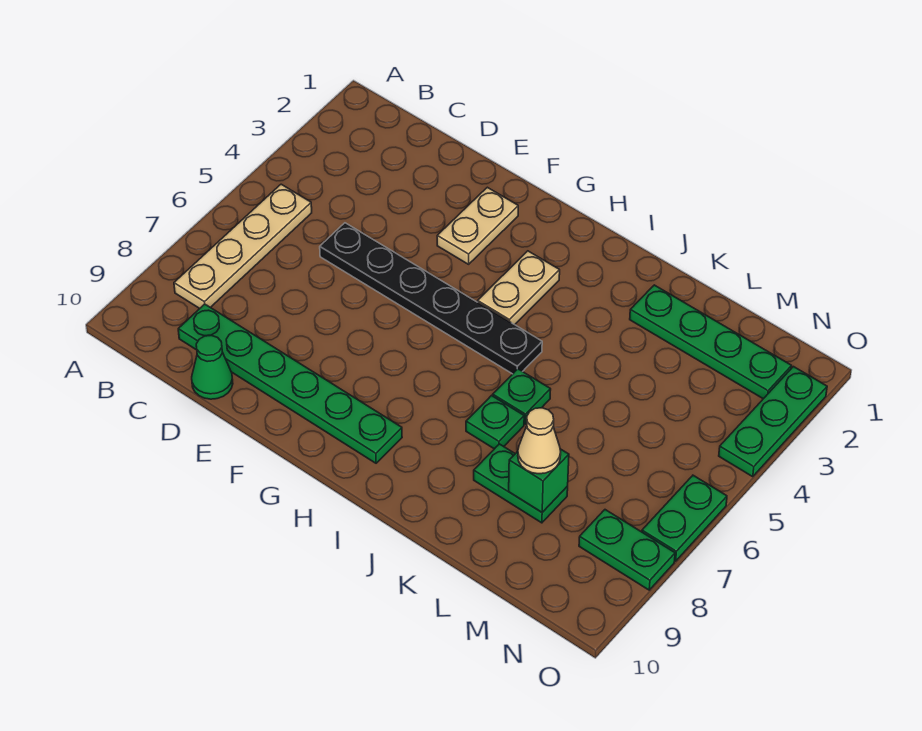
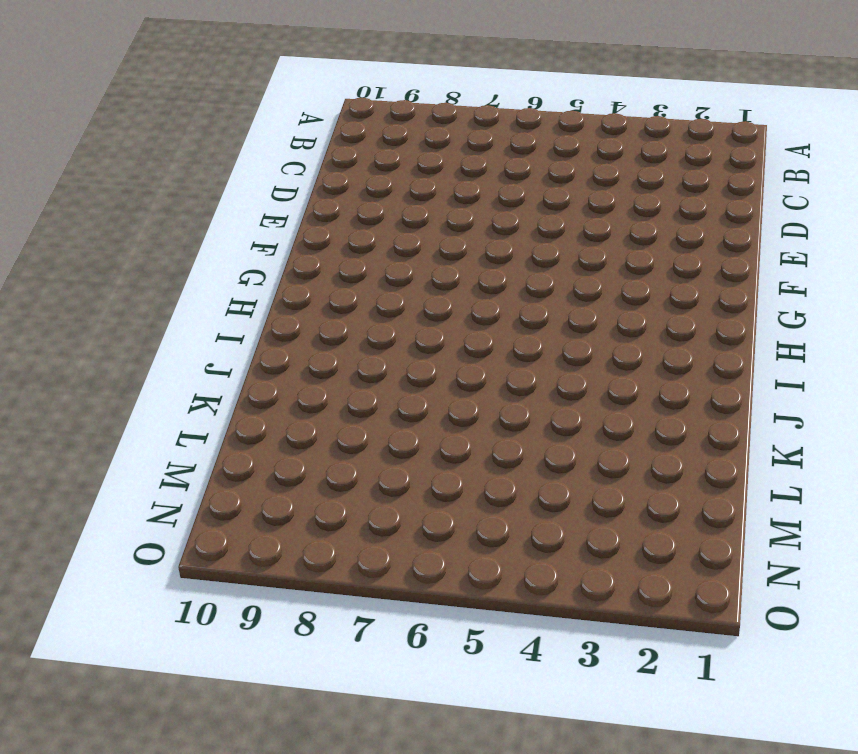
none -> tan 1x4 plate [174,184,312,308]
none -> green 1x6 plate [178,304,402,463]
none -> black 1x6 plate [320,223,542,374]

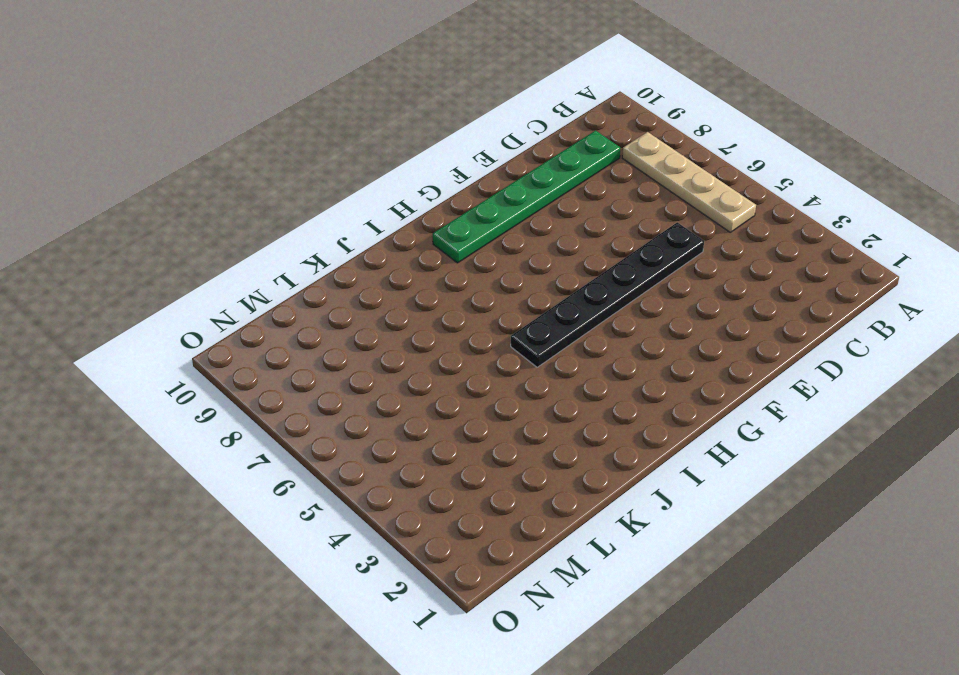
none -> green 1x1 cone [192,335,233,399]
none -> tan 1x2 plate [437,187,518,264]
none -> tan 1x2 plate [478,251,560,325]

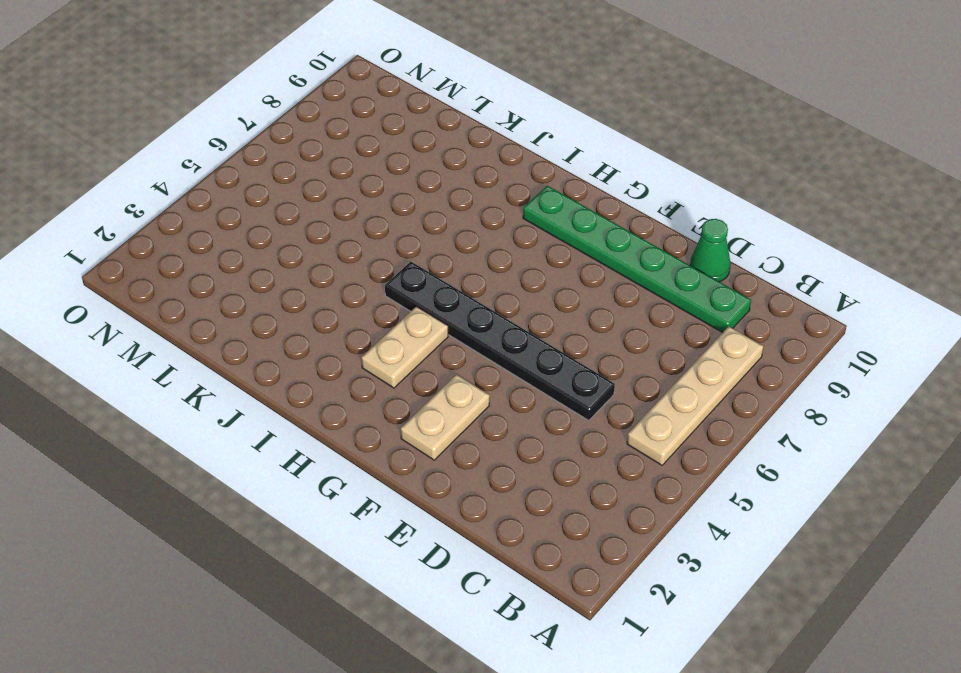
none -> green 1x1 plate [493,369,551,424]
none -> green 1x1 plate [466,396,524,449]
none -> green 1x4 plate [630,285,792,399]

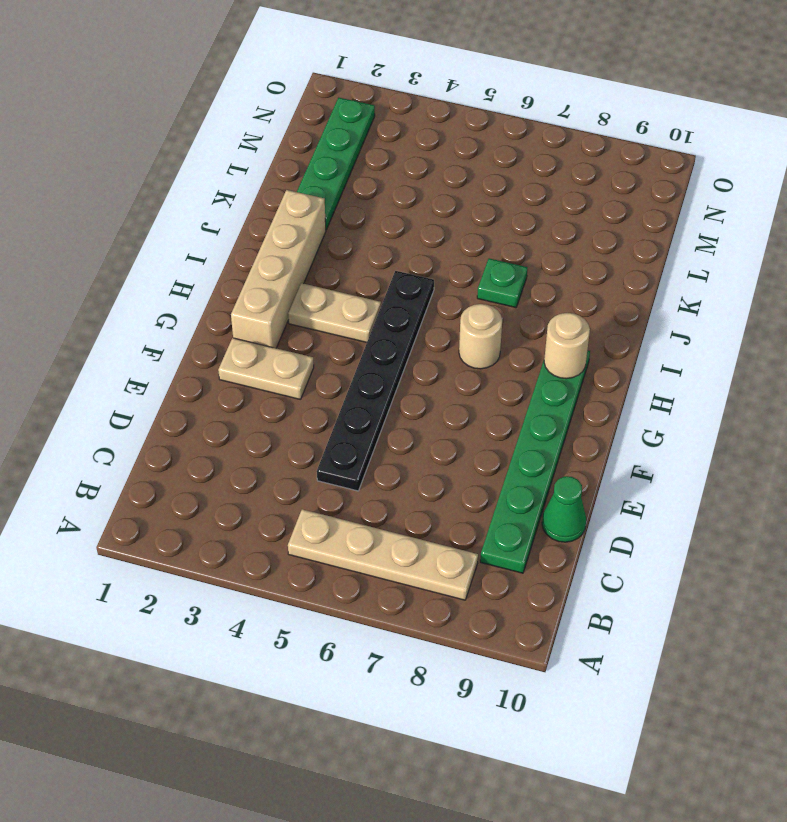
tan 1x4 brick [231,190,326,348] -> none
tan 1x1 round brick [459,304,502,369] -> none
tan 1x1 round brick [544,313,590,379] -> none
none -> green 1x1 plate [493,369,551,424]
none -> green 1x2 plate [474,444,568,523]
none -> green 1x2 plate [579,510,675,590]

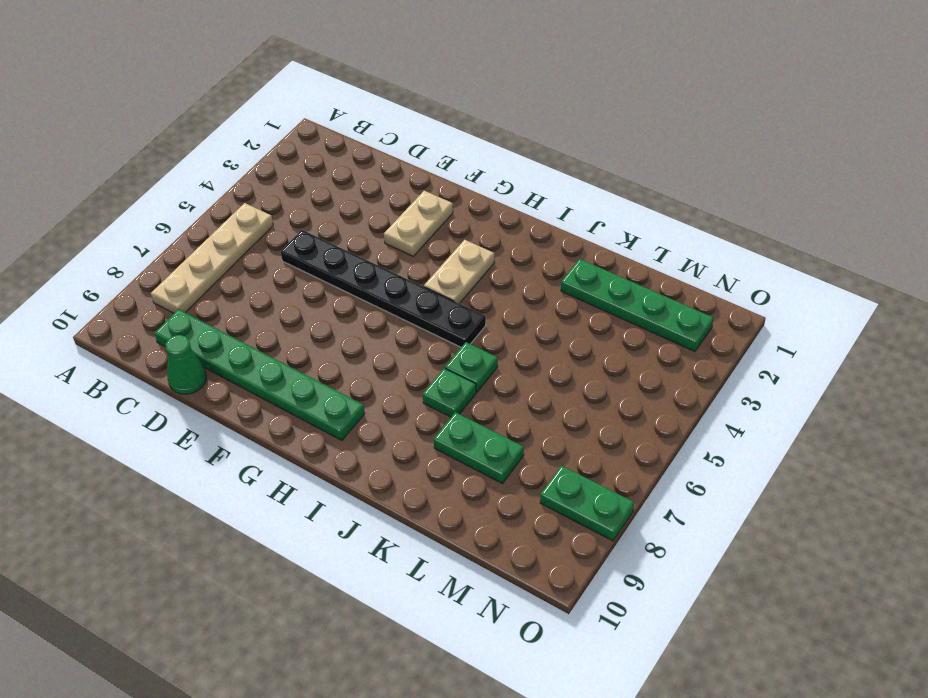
none -> green 1x3 plate [719,367,827,477]
none -> green 1x2 plate [642,475,727,561]
none -> green 1x1 brick [509,449,569,512]

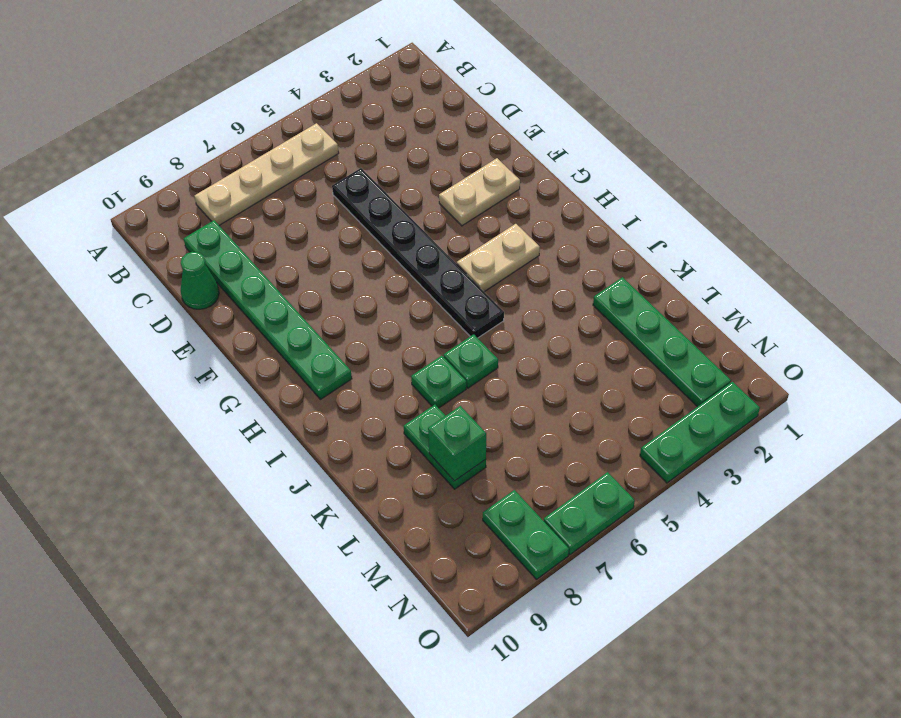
none -> tan 1x1 cone [518,408,561,474]

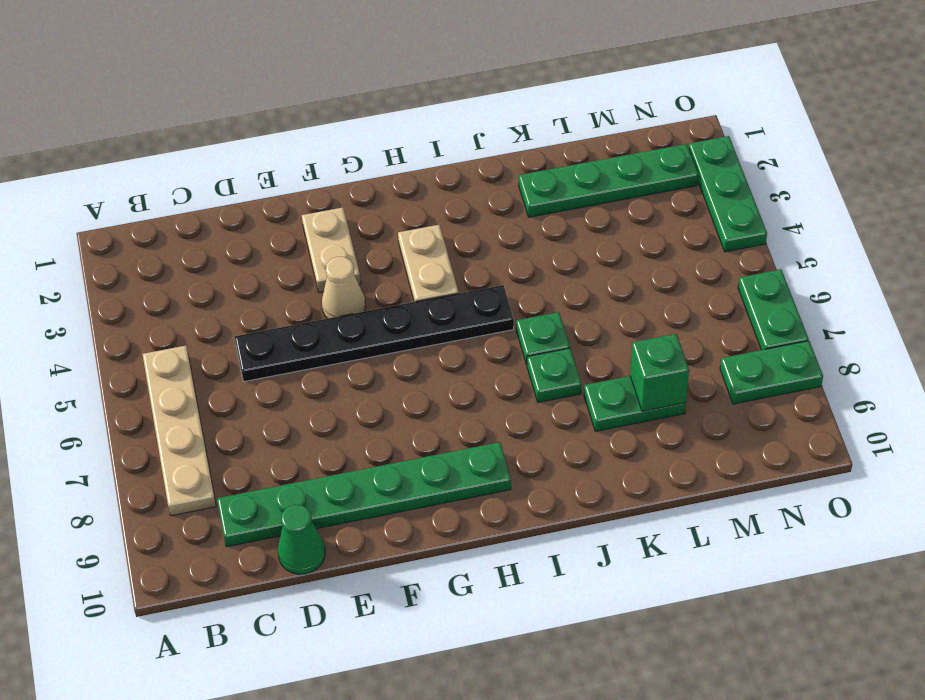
tan 1x1 cone [322,257,366,319] -> tan 1x1 cone moved to [518,408,561,474]

